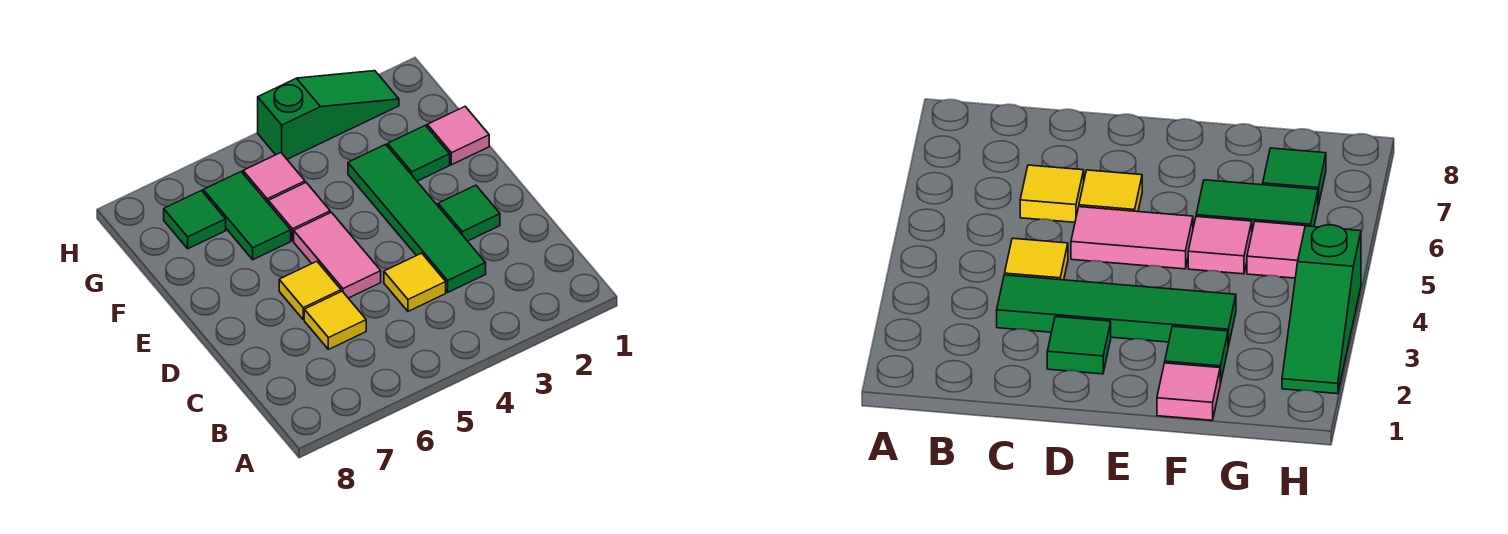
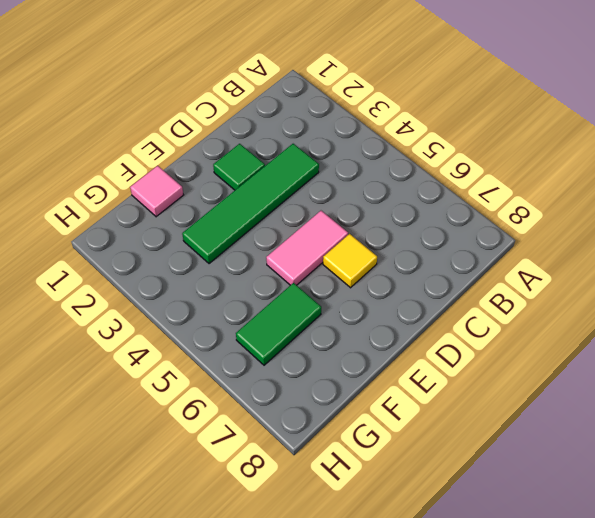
none -> yellow 1x1 tile [384,253,446,311]
none -> yellow 1x1 tile [304,291,366,350]
none -> green 1x1 tile [388,125,450,181]

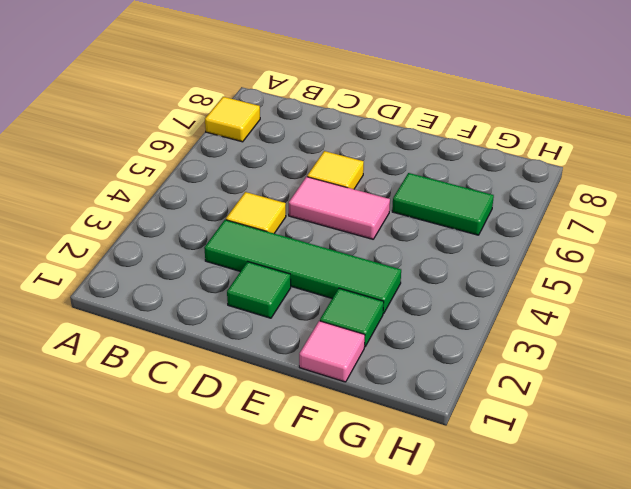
yellow 1x1 tile [205,97,260,142] -> yellow 1x1 tile moved to [304,291,366,350]
none -> pink 1x1 tile [268,183,330,241]
none -> pink 1x1 tile [243,153,305,203]
none -> green 1x1 tile [164,191,226,249]

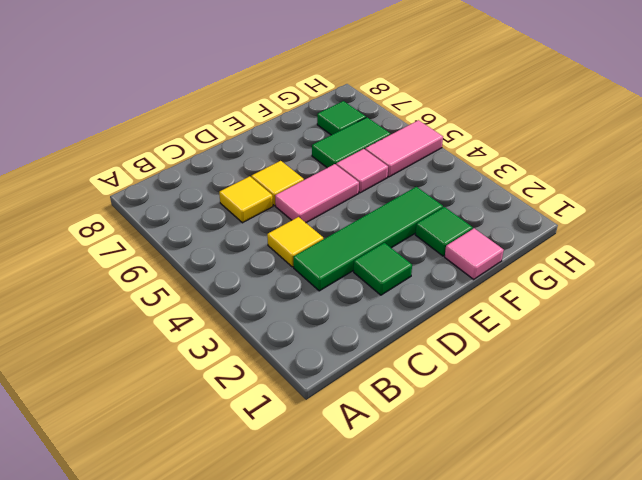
pink 1x2 tile [365,120,443,177] -> pink 1x1 tile [243,153,305,203]
none -> green 1x3 slope [258,71,399,159]

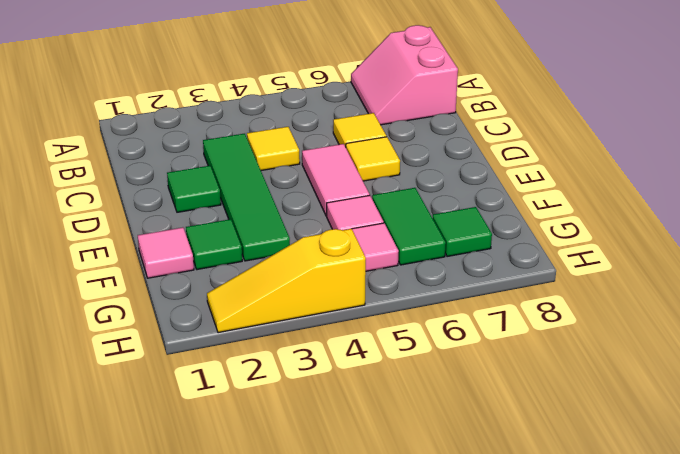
pink 2x2 slope [351,25,458,125] -> none
yellow 1x3 slope [207,229,366,333] -> green 1x3 slope [258,71,399,159]

